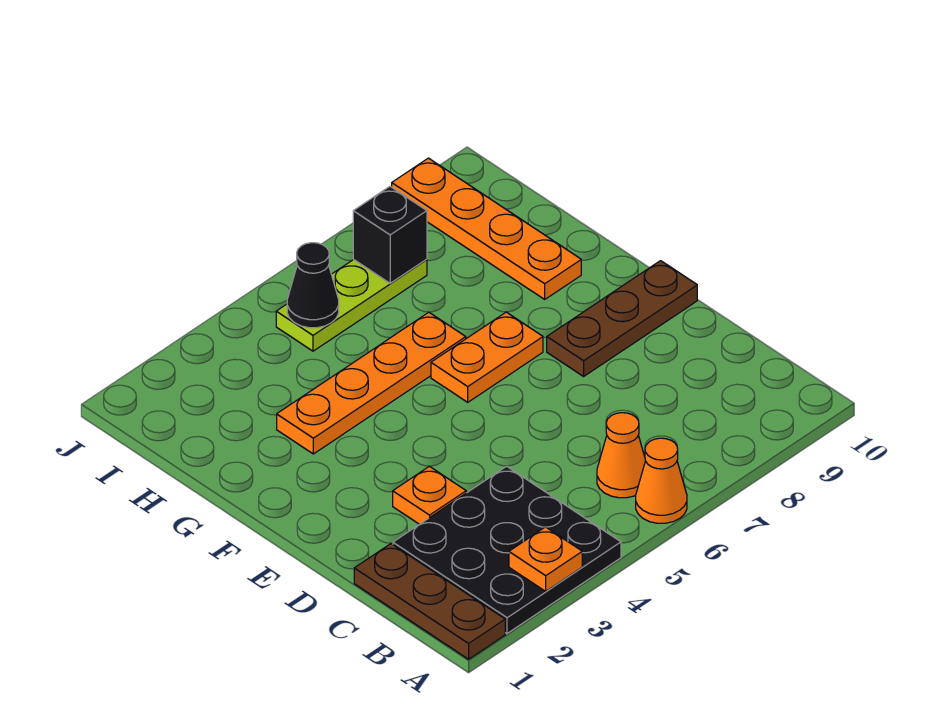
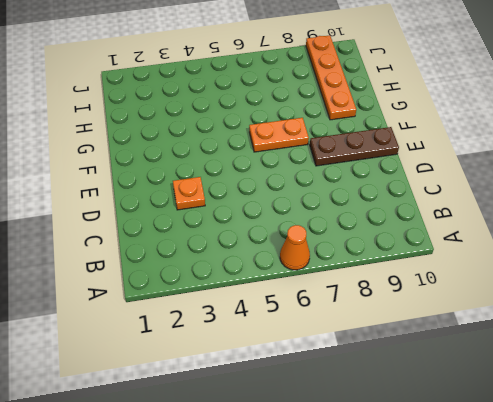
none -> brown 1x3 plate [354,544,505,659]
none -> black 3x3 plate [393,466,621,633]
none -> orange 1x1 cone [597,413,645,498]

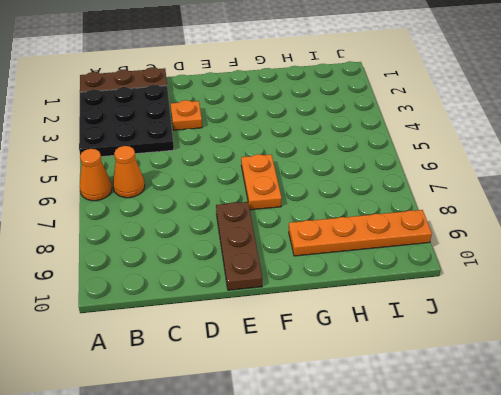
none -> orange 1x4 plate [277,312,466,454]
none -> lime 1x3 plate [276,259,427,351]
none -> orange 1x1 plate [509,527,582,591]

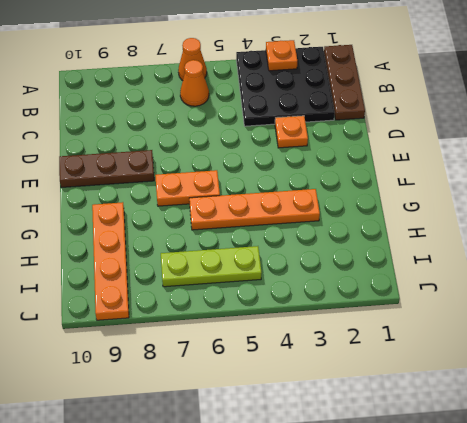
none -> black 1x1 cone [287,243,339,328]
none -> black 1x1 brick [353,186,427,283]

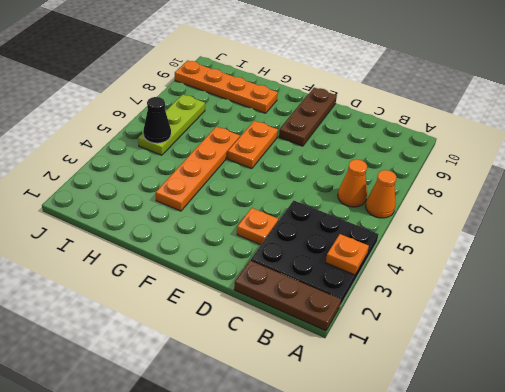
none -> black 1x1 brick [353,186,427,283]

